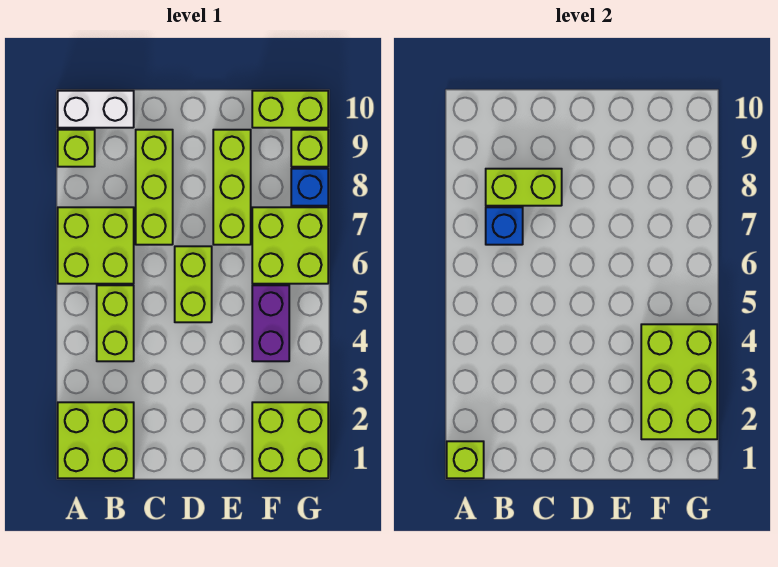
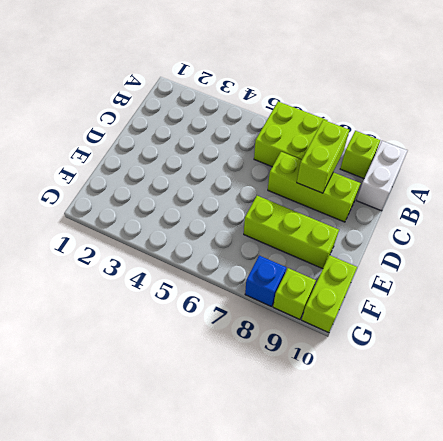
none -> lime 2x2 brick [58,402,134,478]
none -> lime 1x2 brick [97,285,134,361]
none -> lime 1x2 brick [175,246,212,322]

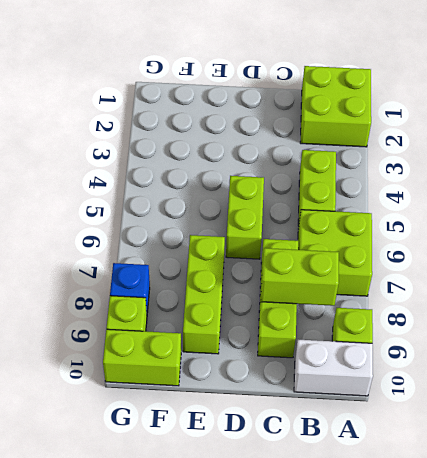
none -> lime 2x2 brick [252,402,328,478]
none -> purple 1x2 brick [252,285,289,361]
none -> lime 2x2 brick [252,207,328,284]

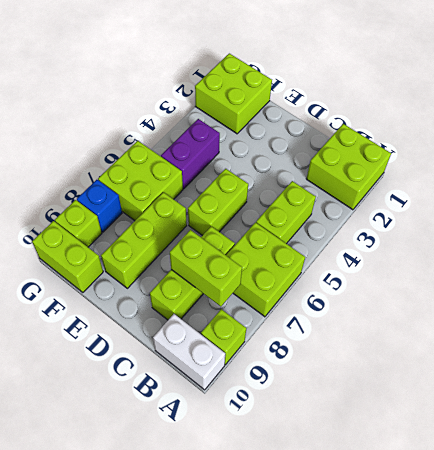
none -> lime 1x1 brick [447,441,484,478]
none -> blue 1x1 brick [486,207,523,245]
none -> lime 2x3 brick [641,324,717,439]

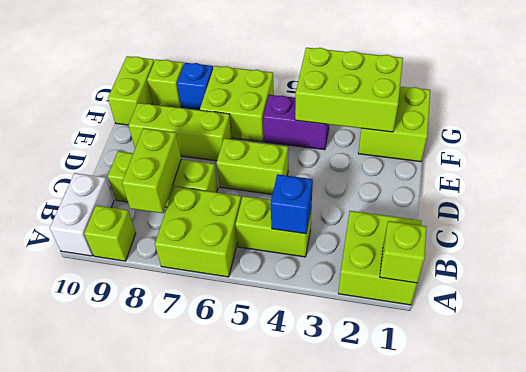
blue 1x1 brick [271,174,313,234] -> blue 1x1 brick moved to [486,207,523,245]

